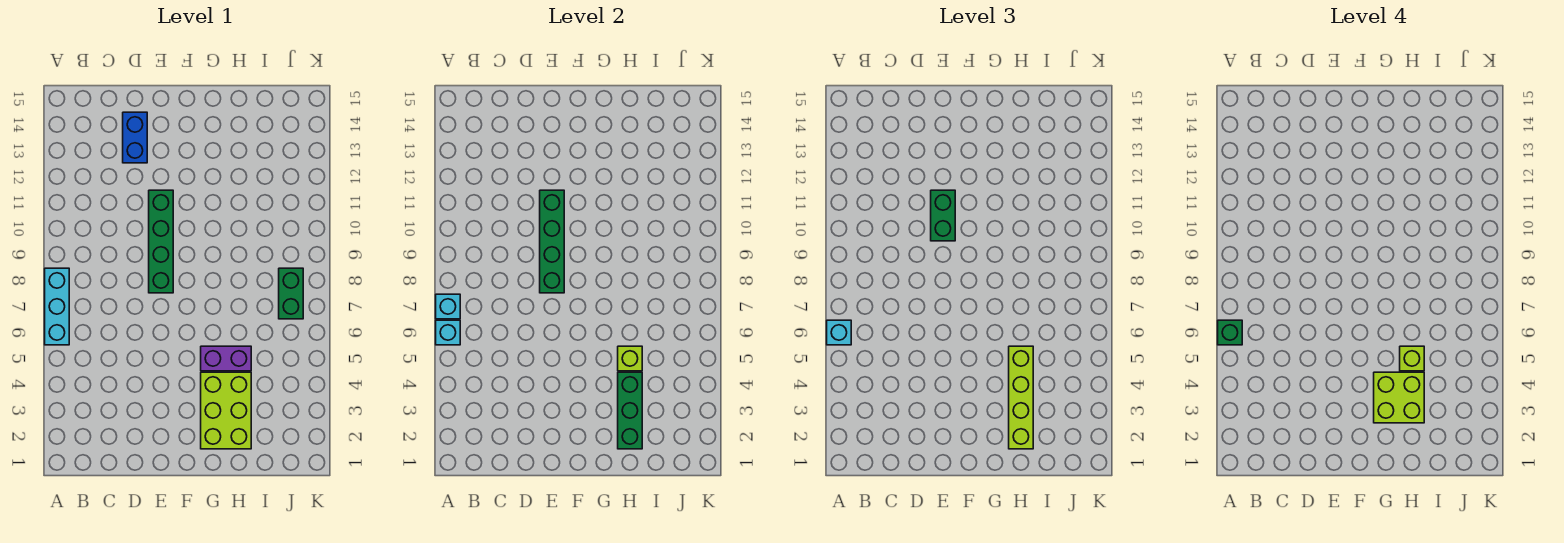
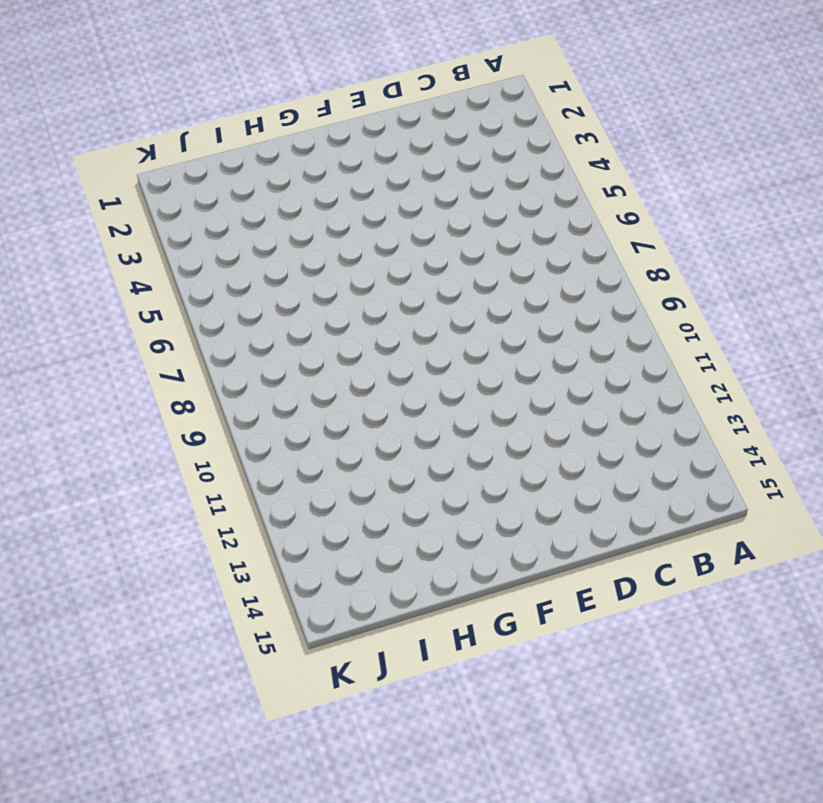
none -> cyan 1x3 brick [45,268,69,345]
none -> blue 1x2 brick [123,112,147,163]
none -> green 1x4 brick [149,190,173,293]

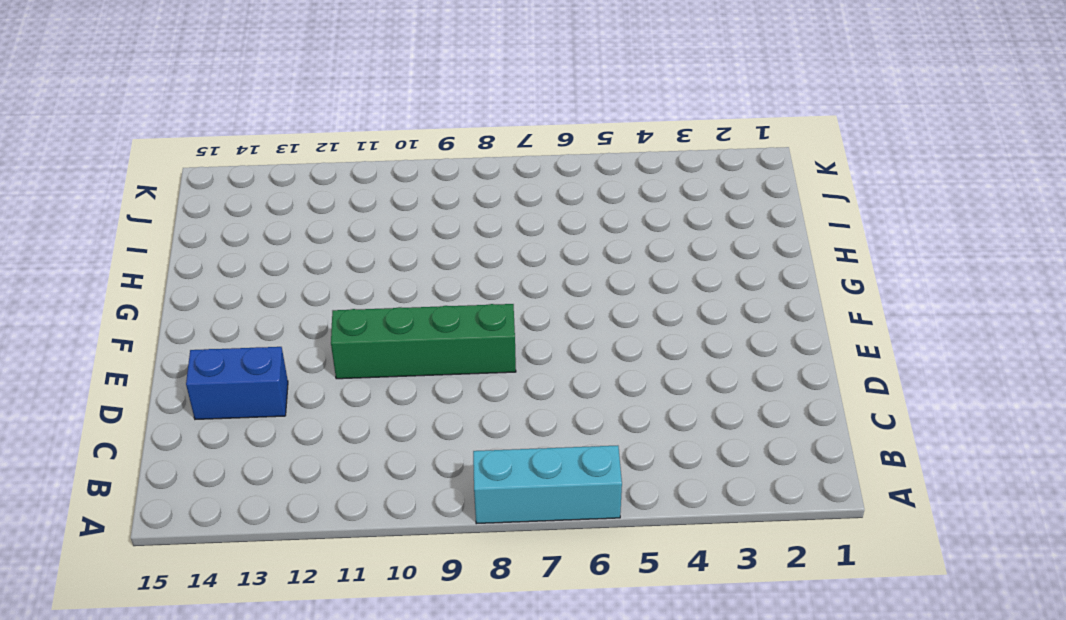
none -> lime 2x3 brick [201,372,251,449]
none -> purple 1x2 brick [201,346,251,371]
none -> green 1x2 brick [279,268,303,319]

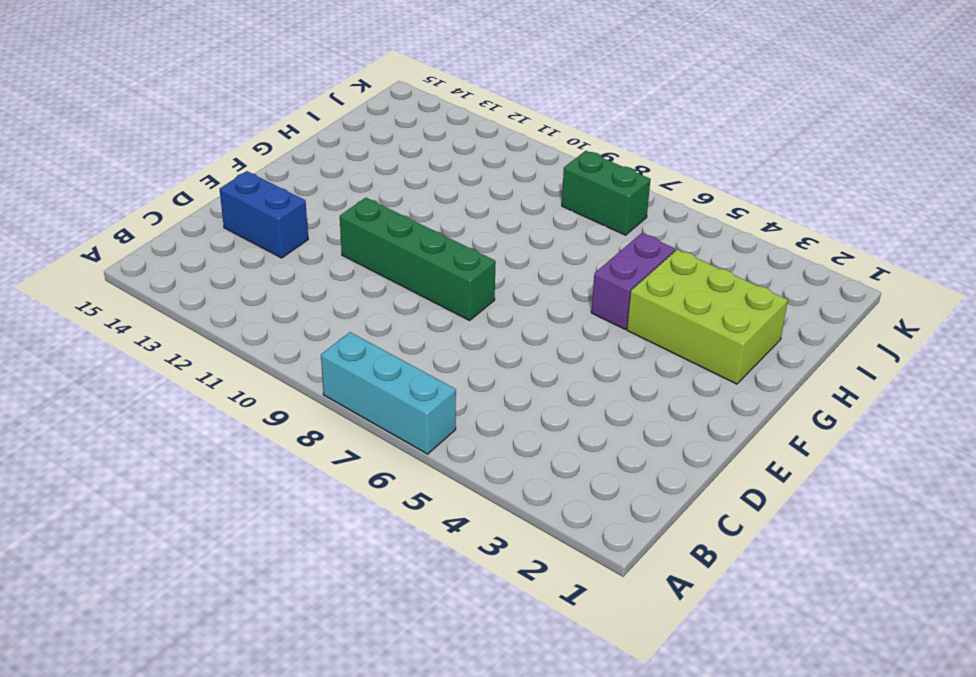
none -> cyan 1x1 brick [436,320,460,345]
none -> cyan 1x1 brick [436,294,460,319]
none -> green 1x4 brick [540,190,564,293]

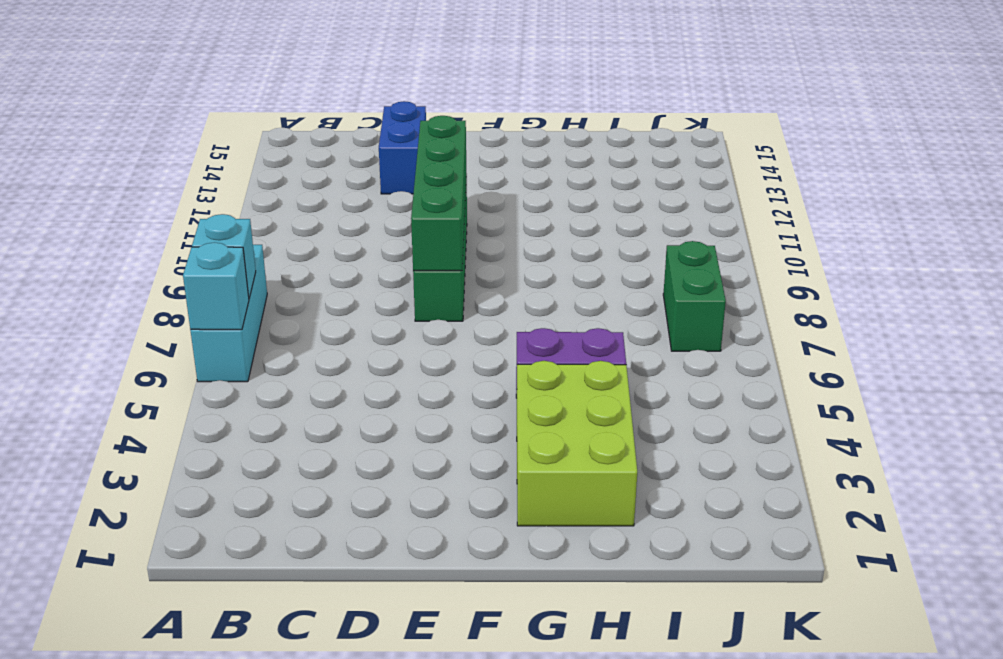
none -> green 1x3 brick [618,372,642,449]
none -> lime 1x1 brick [618,346,642,371]
none -> cyan 1x1 brick [827,320,851,345]

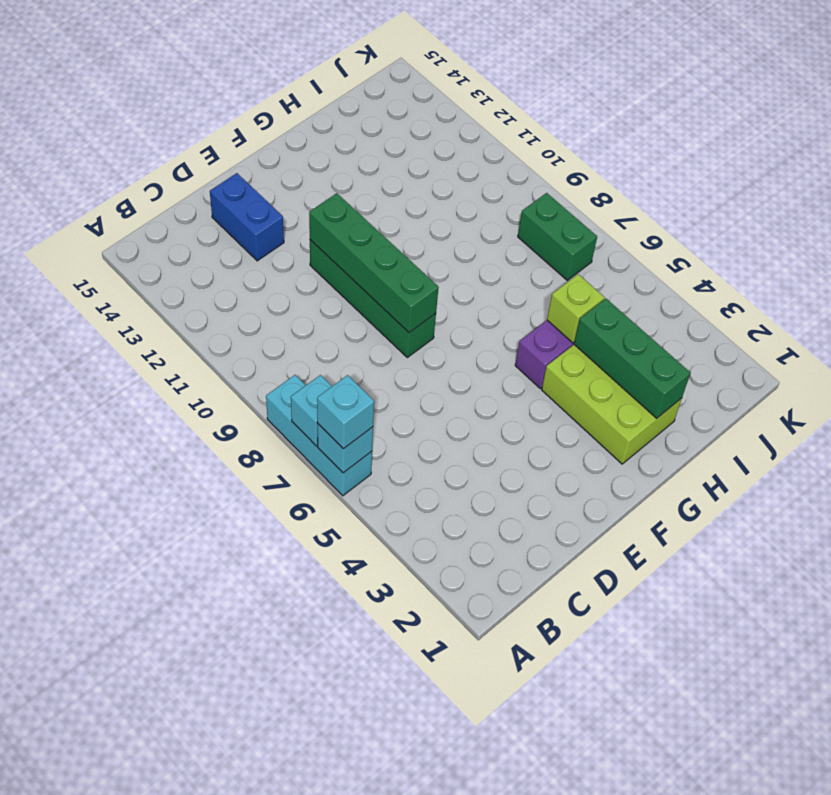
none -> green 1x2 brick [931,190,955,241]
none -> lime 1x4 brick [1009,346,1033,449]
none -> green 1x1 brick [1218,320,1242,345]

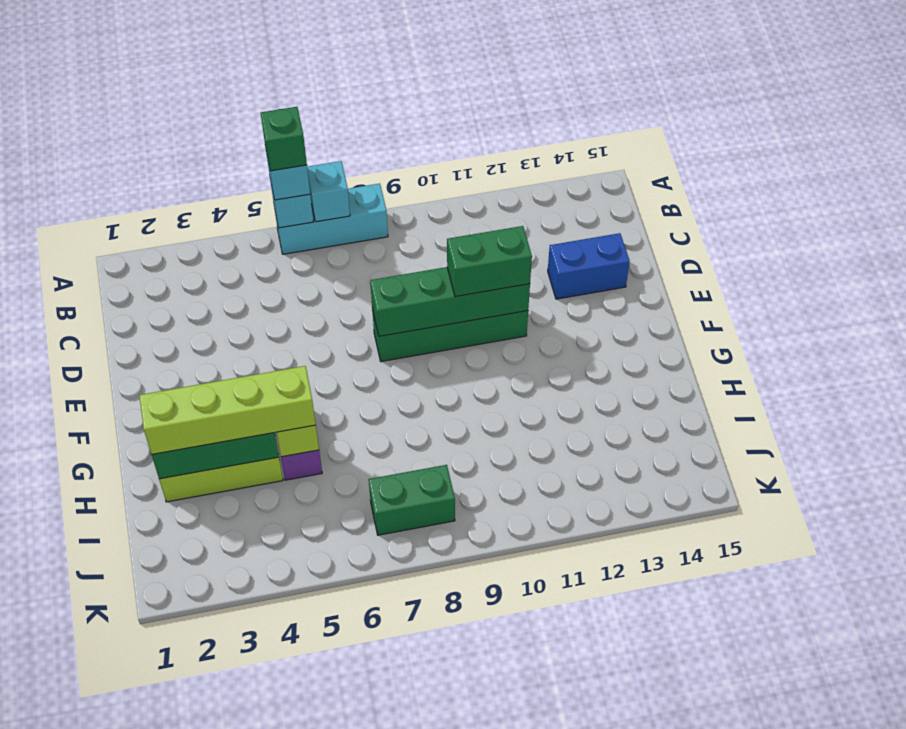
none -> lime 2x2 brick [1374,372,1424,423]
none -> lime 1x1 brick [1400,346,1424,371]

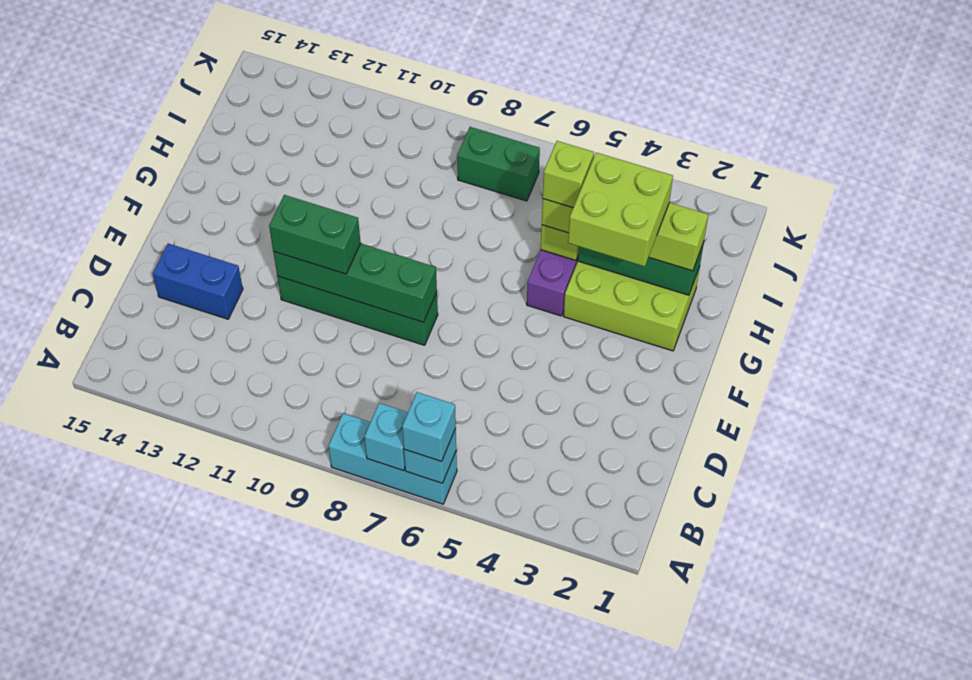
none -> green 1x1 brick [1218,320,1242,345]

